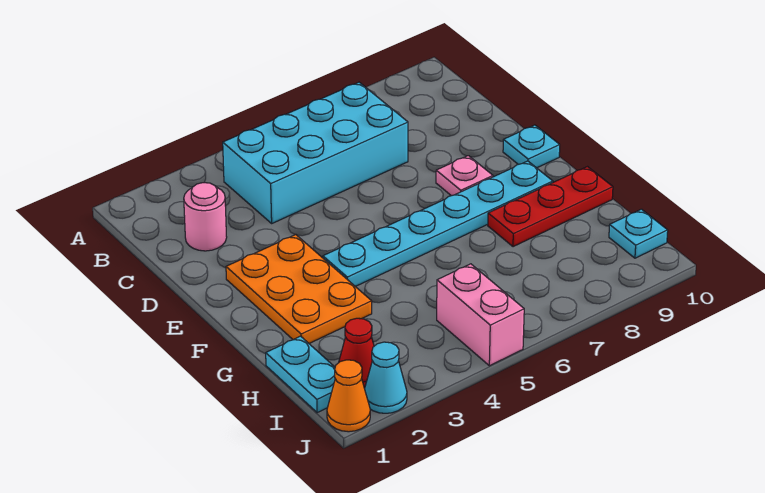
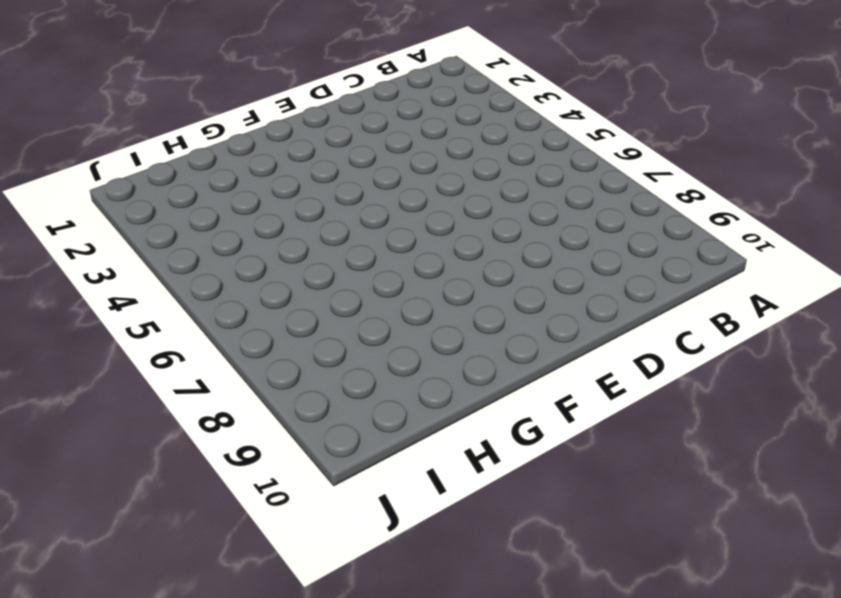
none -> cyan 2x4 brick [223,82,408,223]
none -> pink 1x1 round brick [184,183,227,251]
none -> orange 2x3 plate [226,235,372,343]

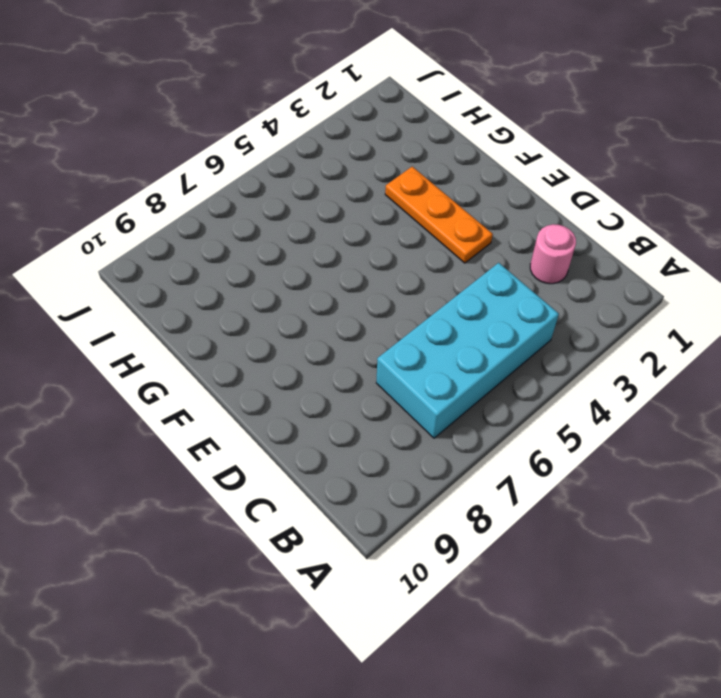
orange 1x3 plate [385,167,493,263] -> orange 2x3 plate [226,235,372,343]
none -> pink 1x1 plate [436,156,493,196]
none -> cyan 1x1 plate [503,125,560,168]
none -> cyan 1x6 plate [323,161,553,287]

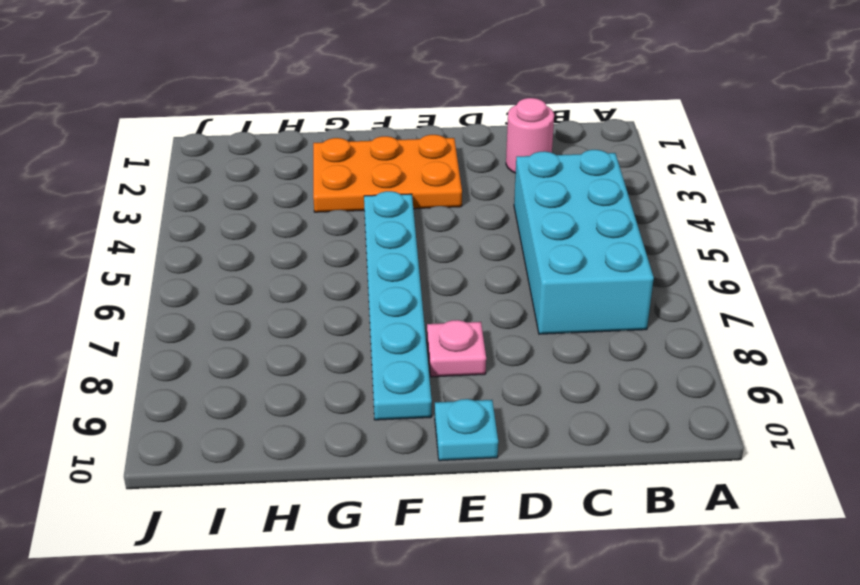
none -> red 1x3 plate [488,167,613,247]
none -> cyan 1x2 plate [266,336,335,413]
none -> red 1x1 cone [339,318,374,388]

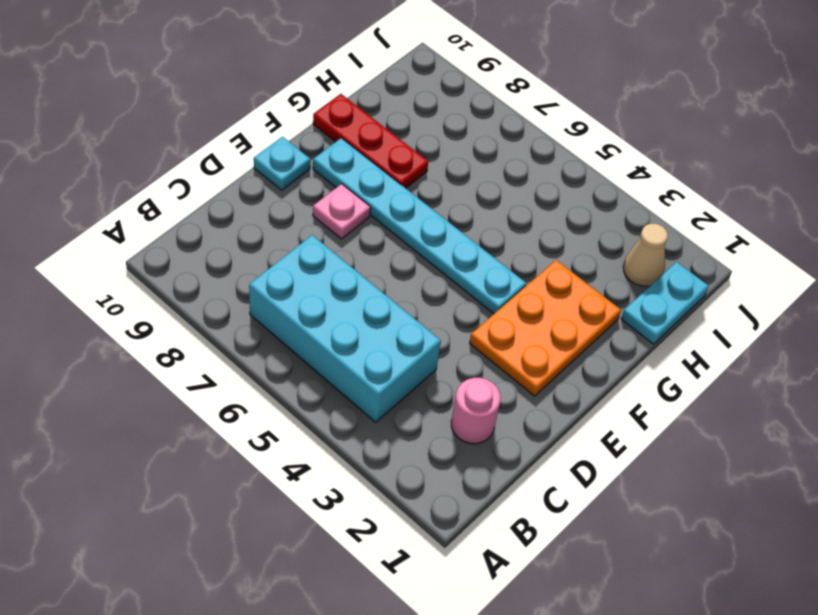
tan 1x1 cone [623,224,668,286] -> red 1x1 cone [339,318,374,388]
none -> pink 1x2 brick [437,264,524,366]
none -> cyan 1x1 plate [609,209,668,258]
none -> orange 1x1 cone [327,360,370,432]

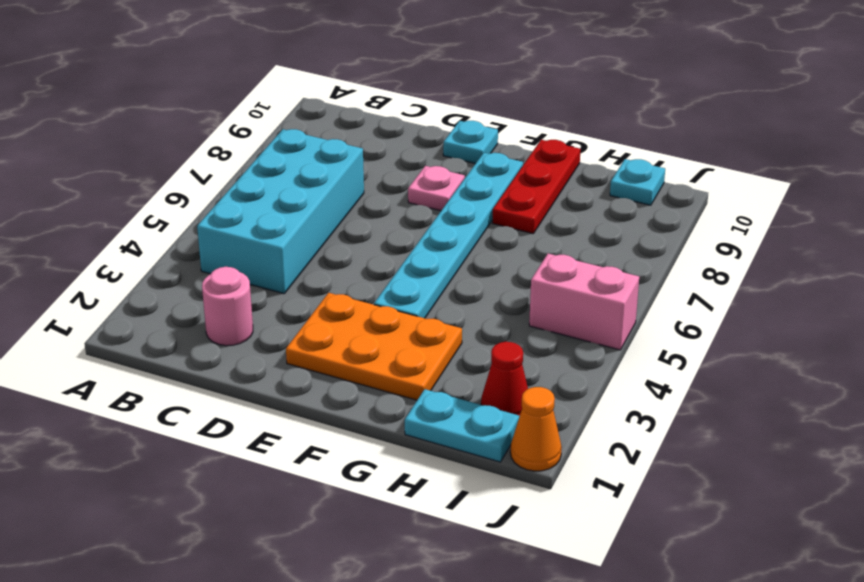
none -> cyan 1x1 cone [365,342,407,413]

